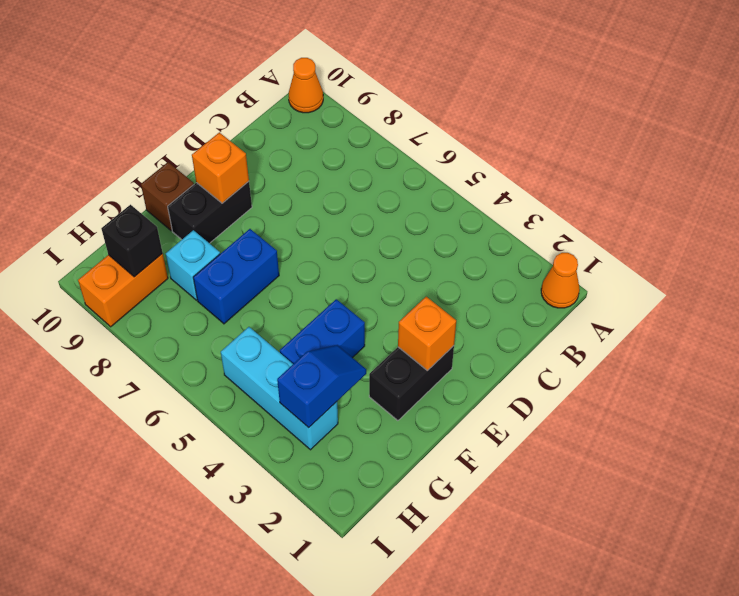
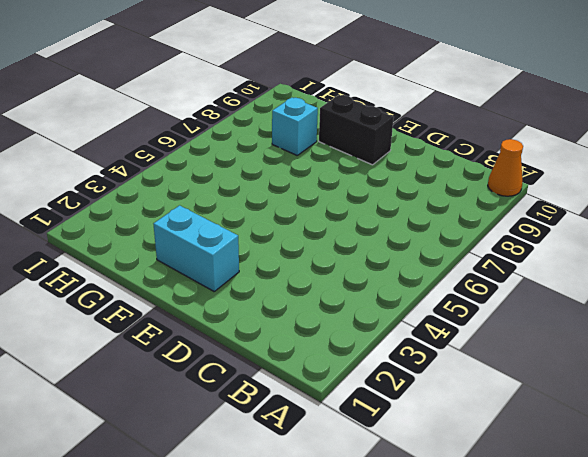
cyan 1x2 brick [154,205,239,291] -> black 1x2 brick [369,346,454,420]
none -> orange 1x1 cone [541,253,580,308]
none -> blue 1x2 brick [280,299,365,364]
none -> blue 1x2 brick [193,229,279,324]

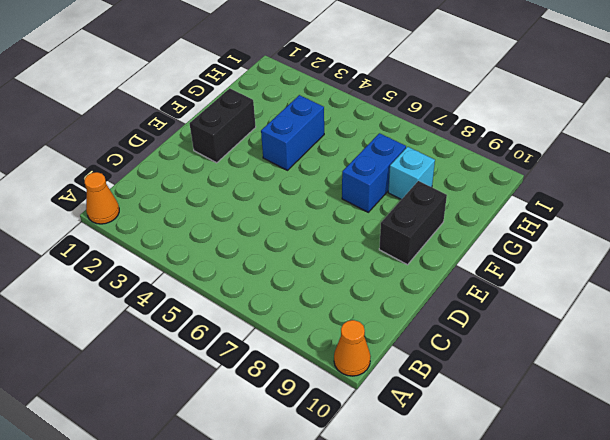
none -> brown 1x1 brick [141,162,194,231]
none -> cyan 1x3 brick [221,327,338,450]
none -> orange 1x2 brick [78,254,168,327]

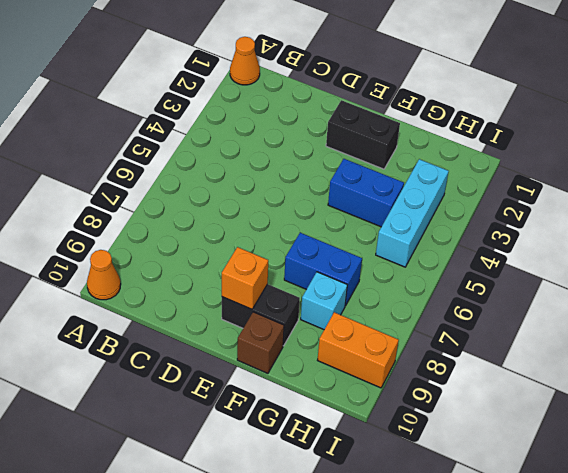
none -> orange 1x1 brick [398,297,456,371]
none -> blue 1x2 slope [277,345,366,428]
none -> black 1x1 brick [101,205,163,277]

